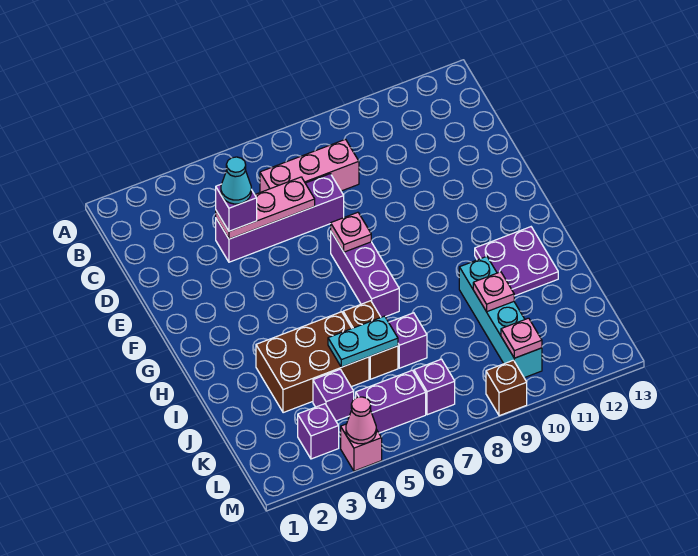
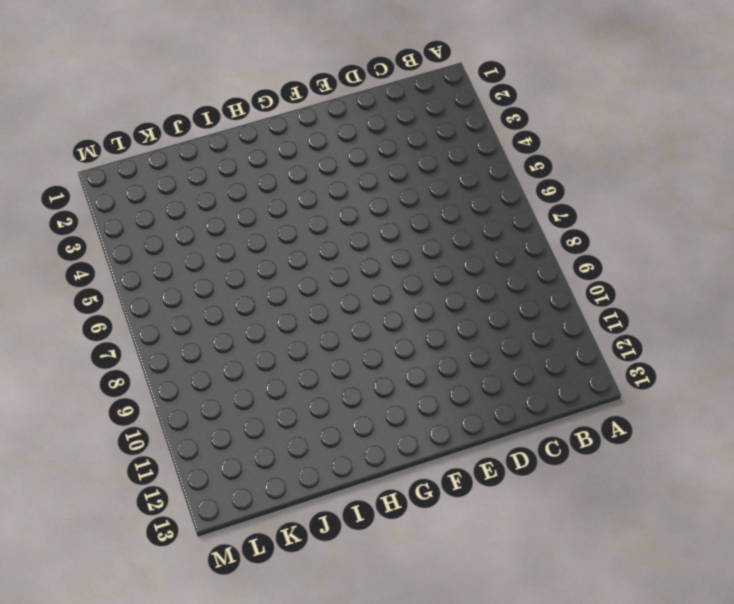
none -> pink 1x3 brick [260,139,359,192]
none -> purple 1x4 brick [216,174,344,262]
none -> purple 1x3 brick [331,232,399,317]

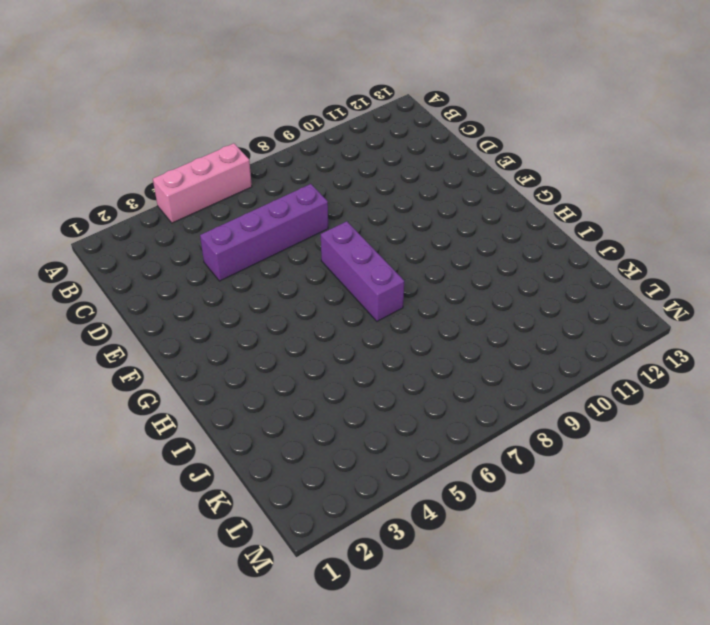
pink 1x3 brick [153,143,252,223] -> pink 1x3 brick moved to [260,139,359,192]
none -> purple 2x2 plate [475,227,558,296]
none -> brown 2x3 brick [256,312,369,413]
none -> brown 1x2 brick [343,301,398,379]

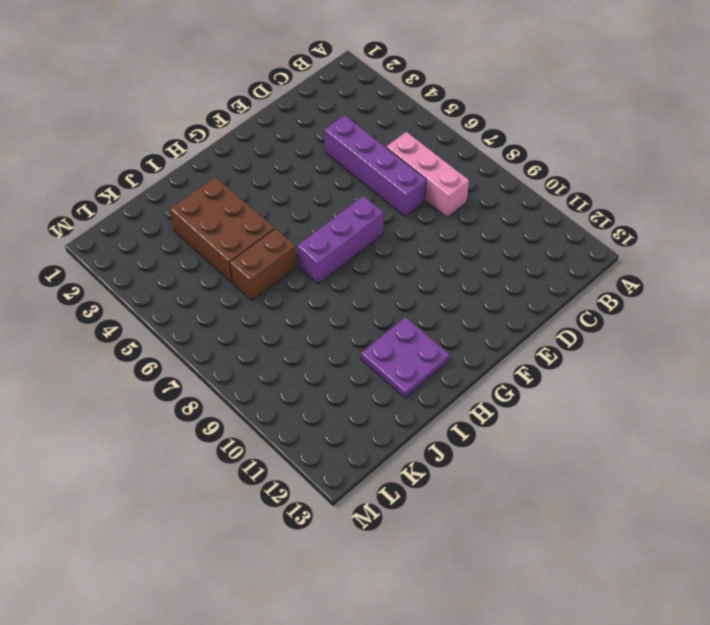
none -> cyan 1x4 brick [459,256,542,378]
none -> purple 1x1 brick [389,313,427,368]
none -> purple 1x1 brick [313,369,354,421]

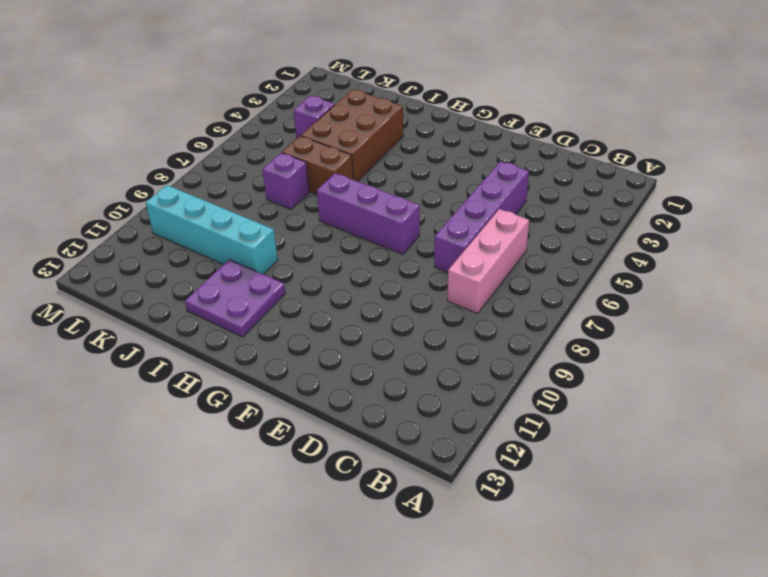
none -> purple 1x1 brick [298,404,339,459]
none -> purple 1x2 brick [356,370,426,433]
none -> purple 1x1 brick [414,359,455,415]

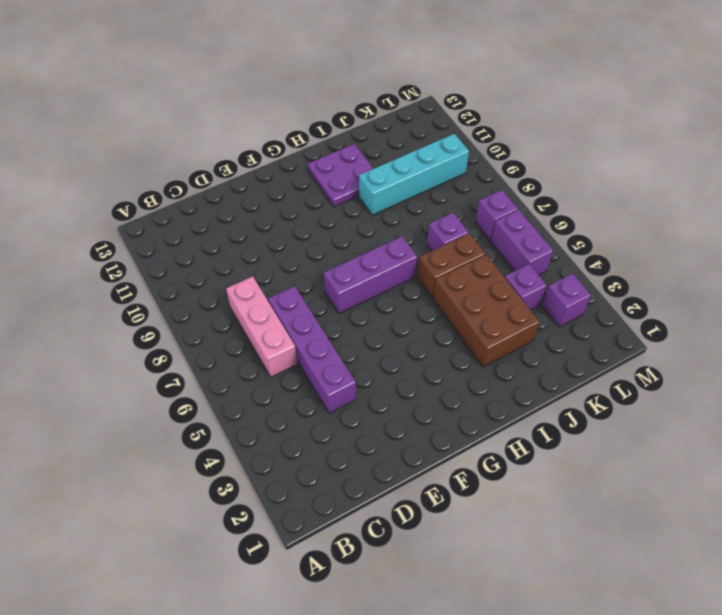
none -> pink 1x1 brick [341,424,382,471]
none -> brown 1x1 brick [486,360,527,416]
none -> pink 1x3 plate [216,177,315,239]

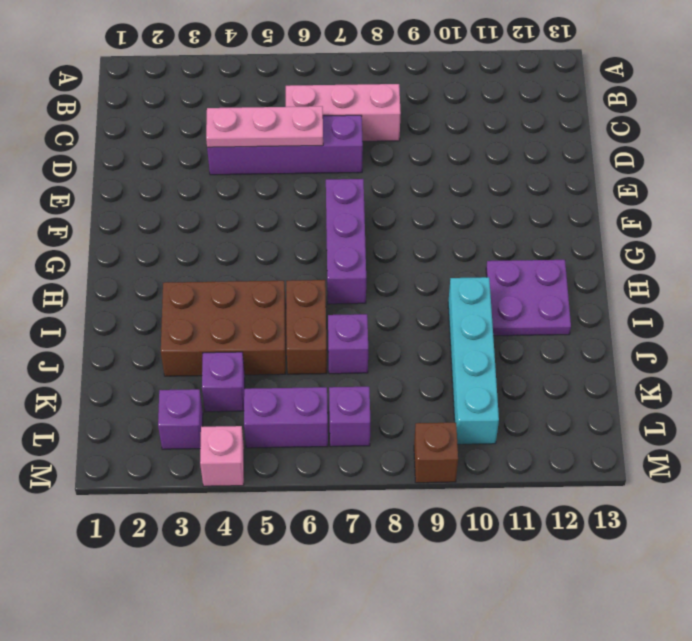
none -> pink 1x1 plate [331,212,371,252]
none -> cyan 1x2 plate [328,316,398,367]
none -> pink 1x1 plate [473,272,514,312]

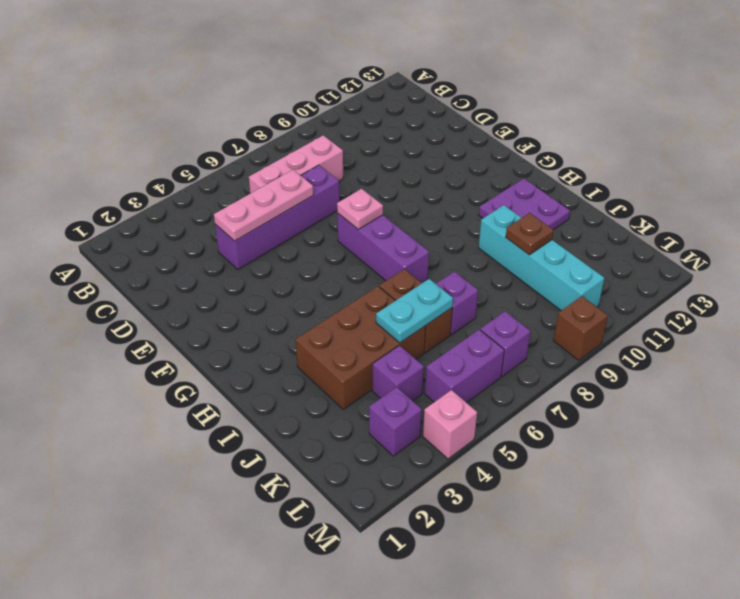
brown 1x1 plate [506,213,554,255] -> pink 1x1 plate [473,272,514,312]
none -> pink 1x1 plate [501,318,542,358]
none -> pink 1x1 cone [346,397,376,444]
none -> purple 1x1 brick [216,184,257,231]

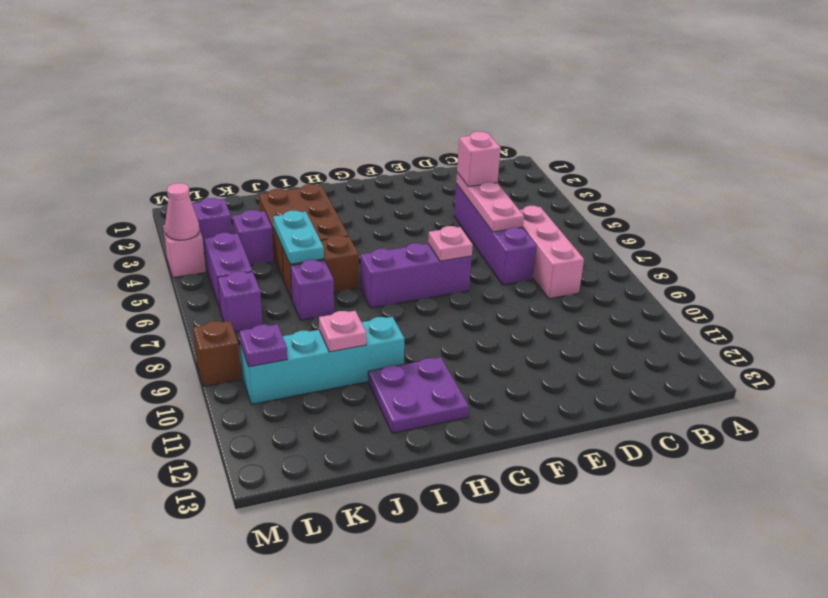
pink 1x1 brick [457,132,501,187] -> purple 1x1 brick [216,184,257,231]
purple 1x1 plate [240,324,287,367] -> pink 1x1 plate [501,318,542,358]
none -> cyan 1x1 cone [221,157,251,204]

